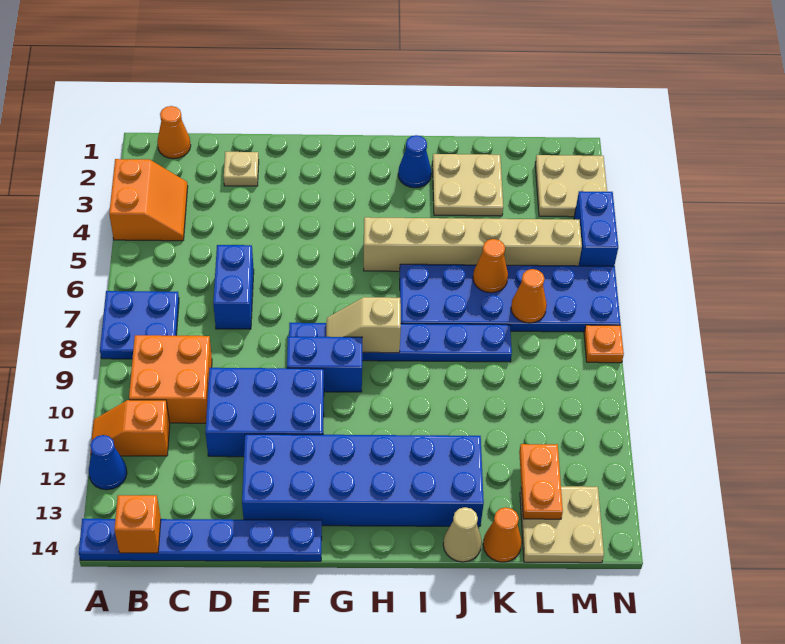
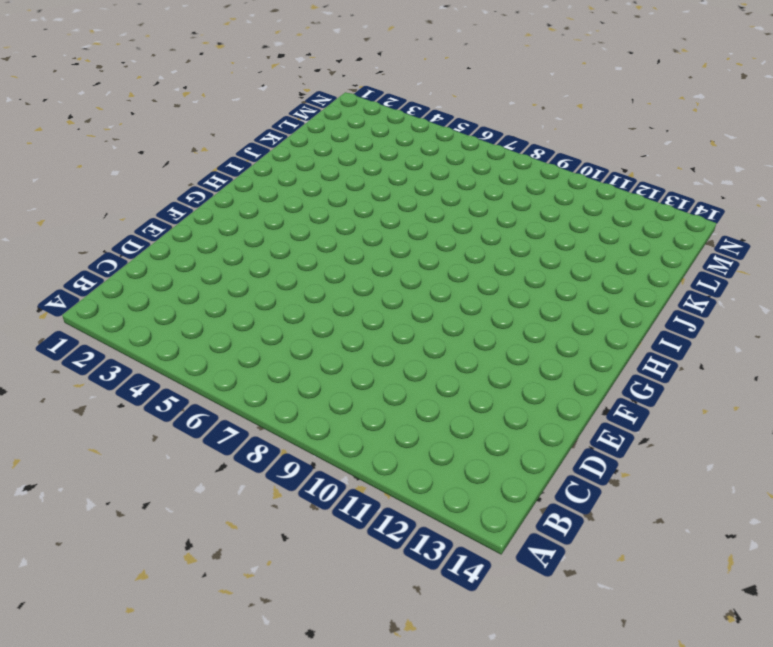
none -> orange 2x2 slope [109,159,188,241]
none -> blue 2x2 plate [100,291,179,359]
none -> orange 1x2 slope [90,400,170,456]

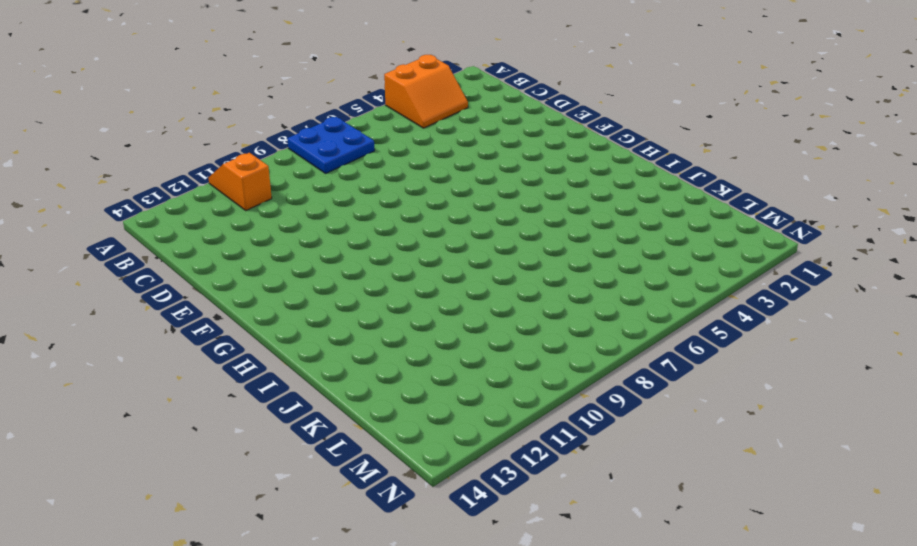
none -> blue 1x1 cone [89,435,127,490]
none -> blue 1x6 plate [79,519,322,561]
none -> orange 1x1 cone [157,106,191,159]

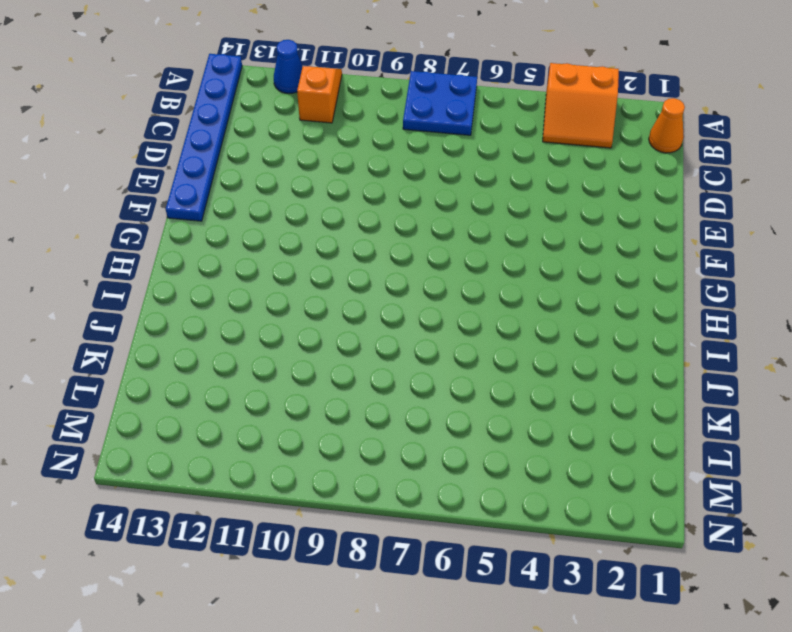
none -> orange 2x2 brick [129,335,212,423]
none -> tan 1x1 plate [224,152,259,186]
none -> blue 1x2 brick [213,245,254,329]

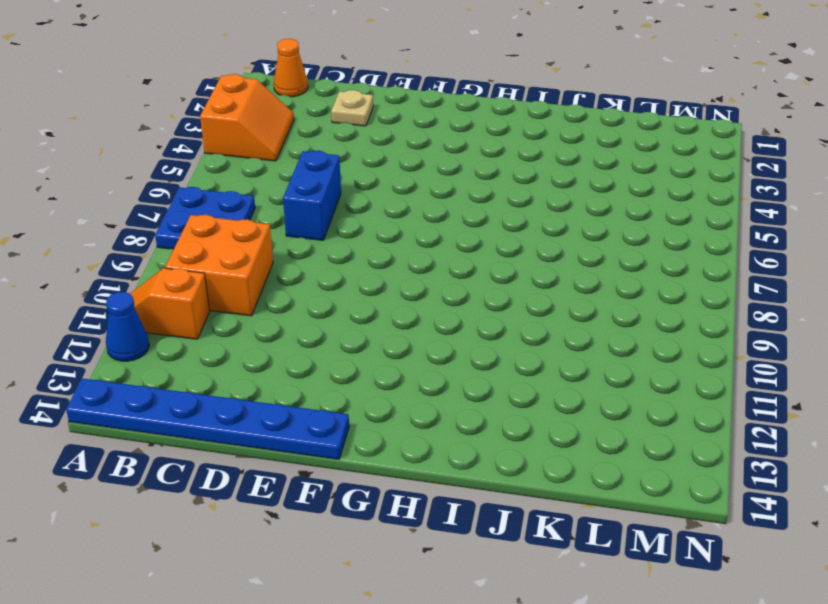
none -> blue 2x3 brick [205,368,324,457]
none -> blue 2x6 brick [242,434,484,526]
none -> blue 1x6 plate [289,323,512,362]

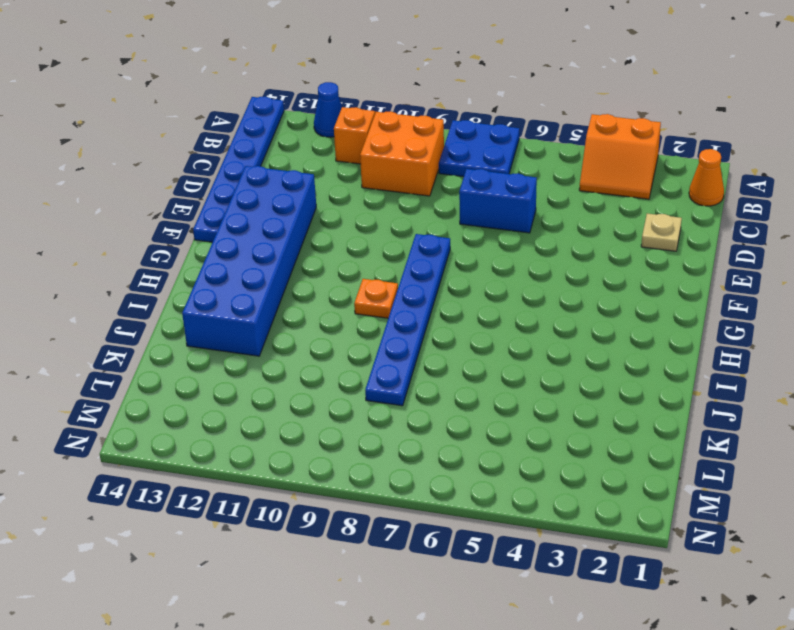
orange 1x1 plate [354,279,398,318] -> orange 1x1 plate moved to [584,325,624,363]
none -> blue 2x3 brick [205,368,324,457]
none -> blue 1x2 brick [287,337,363,392]
none -> tan 1x6 brick [364,217,582,271]

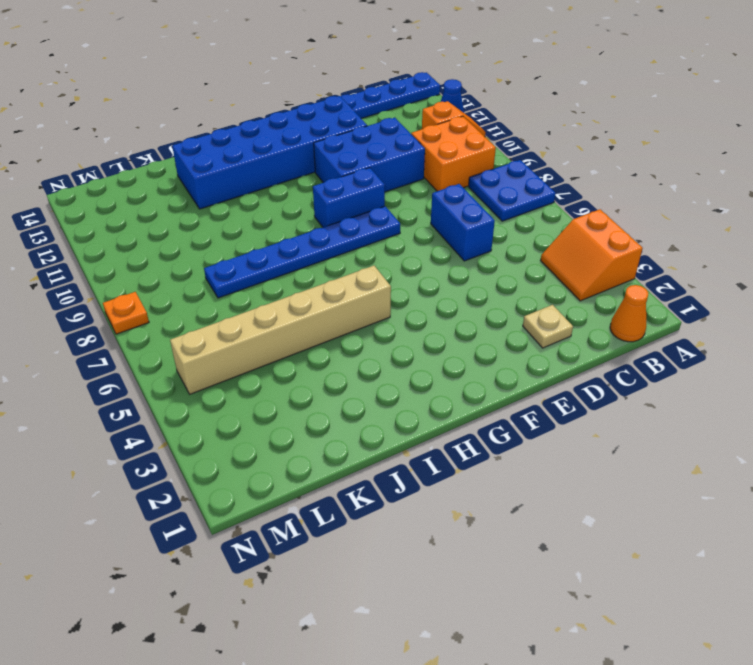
none -> blue 1x1 cone [398,135,431,188]
none -> blue 2x6 plate [400,264,621,332]
none -> tan 2x2 plate [432,154,503,216]

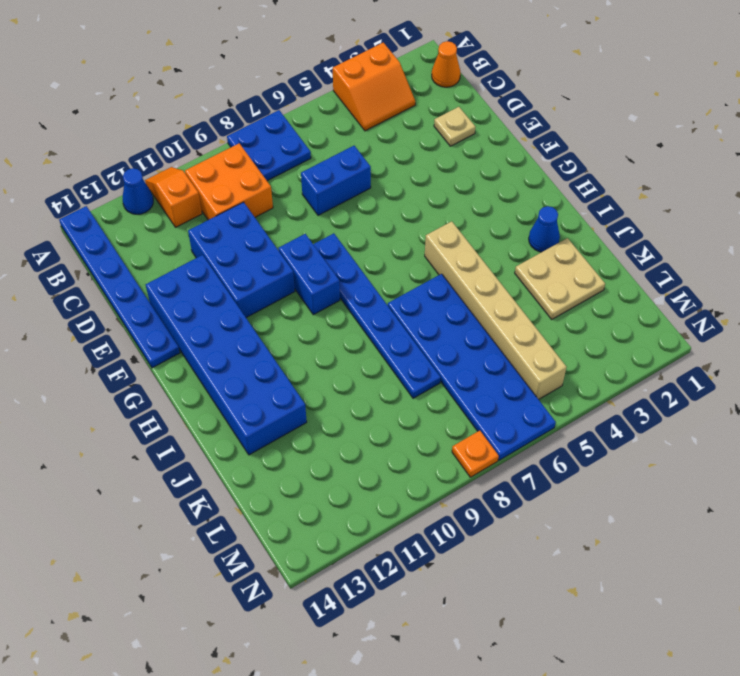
none -> tan 1x1 cone [443,507,482,562]
none -> orange 1x1 cone [483,507,522,562]
none -> tan 2x2 plate [520,486,604,563]

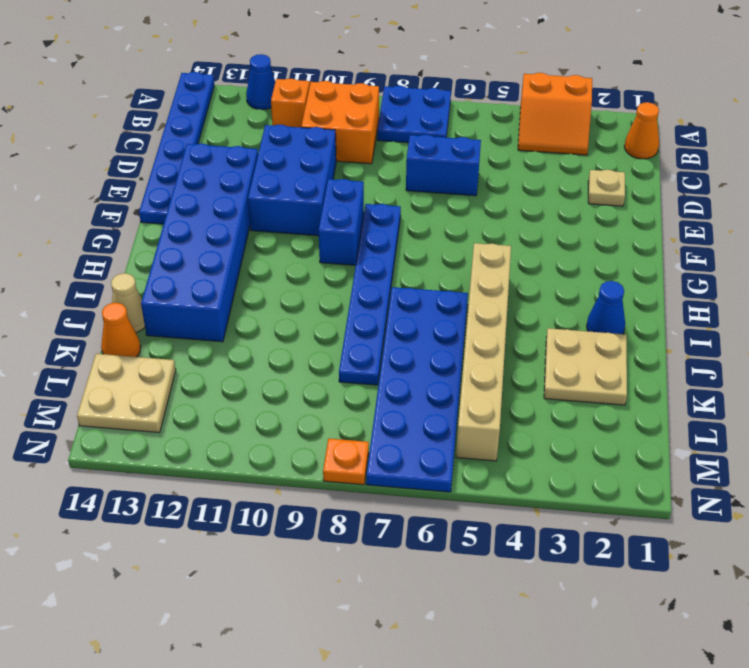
none -> tan 2x2 plate [535,155,607,217]
none -> blue 1x2 brick [574,191,618,266]
none -> orange 1x1 brick [114,495,161,553]

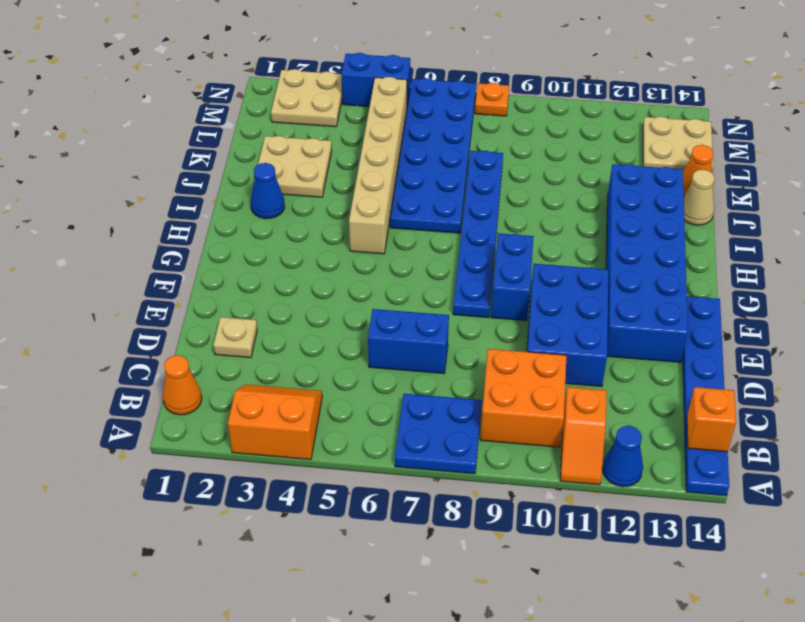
none -> tan 1x2 slope [326,297,401,353]
none -> orange 1x1 cone [473,239,508,293]
none -> orange 1x1 cone [511,269,547,323]

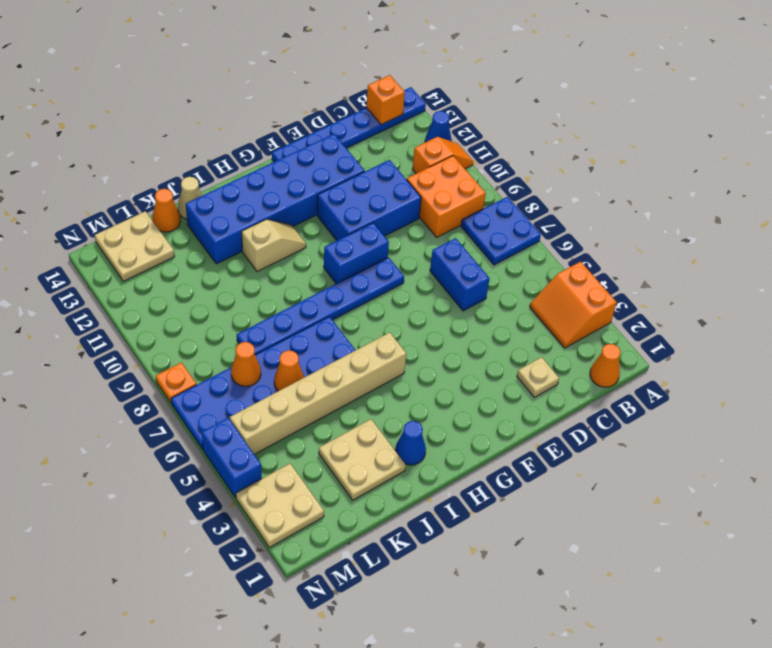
tan 1x2 slope [242,219,306,272] -> tan 1x2 slope moved to [326,297,401,353]
none -> orange 1x2 plate [519,444,563,519]

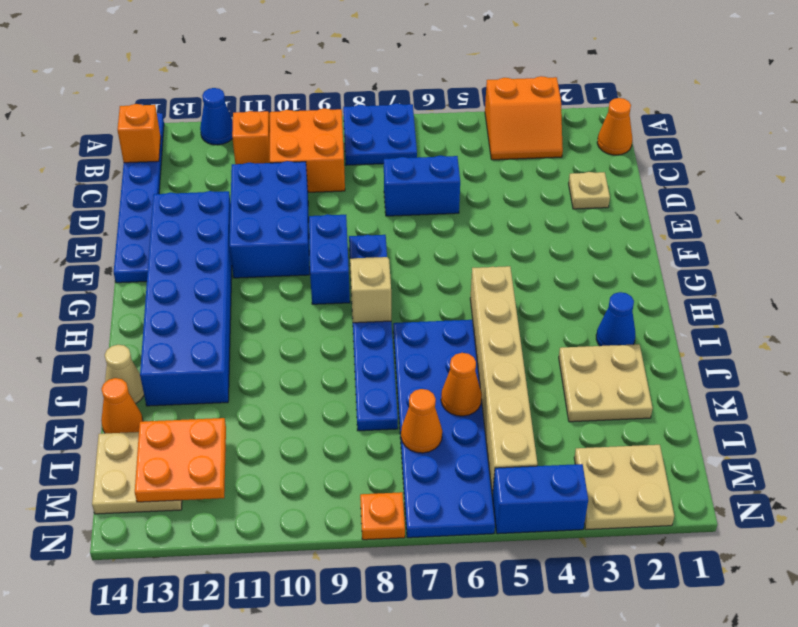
orange 2x2 plate [135,418,226,502] -> orange 1x2 plate [519,444,563,519]

